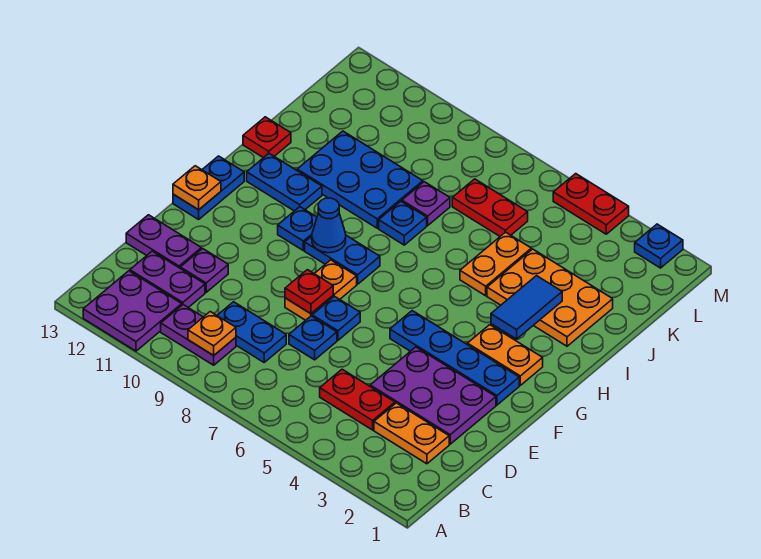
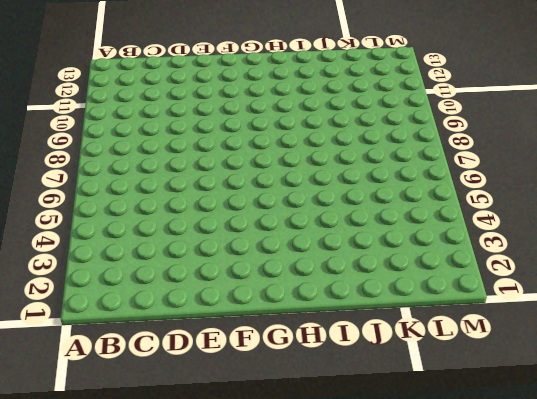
none -> purple 2x2 plate [83,271,182,351]
none -> purple 1x2 plate [161,305,236,365]
none -> orange 1x2 plate [374,403,449,464]
none -> red 1x2 plate [320,369,395,430]

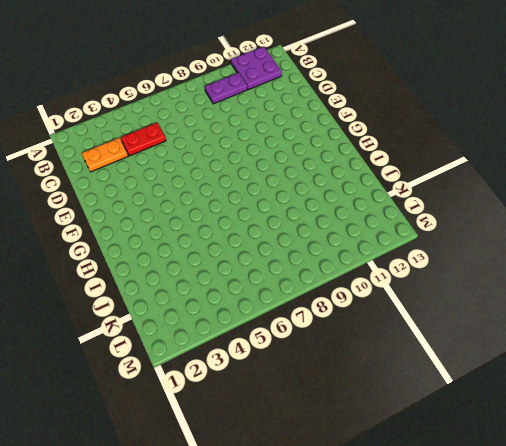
none -> blue 1x2 plate [217,302,286,362]
none -> purple 1x2 plate [130,251,205,308]
none -> purple 2x3 plate [370,347,496,444]
none -> blue 1x1 plate [289,316,337,360]

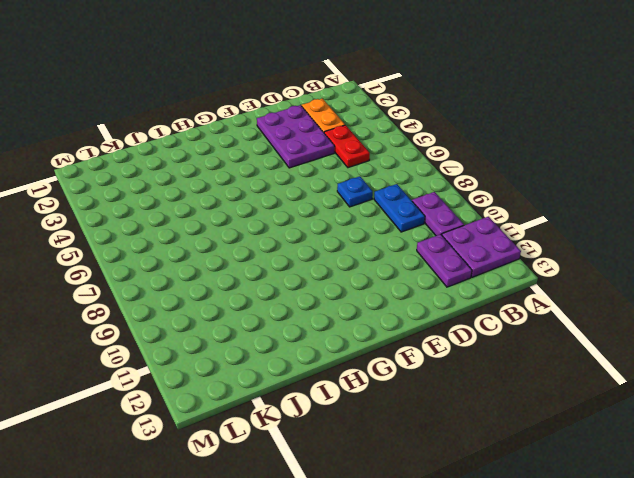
none -> purple 1x1 plate [180,249,228,292]
none -> purple 1x2 plate [126,215,201,268]
none -> blue 1x1 plate [312,296,360,340]
none -> orange 1x2 plate [285,260,357,320]

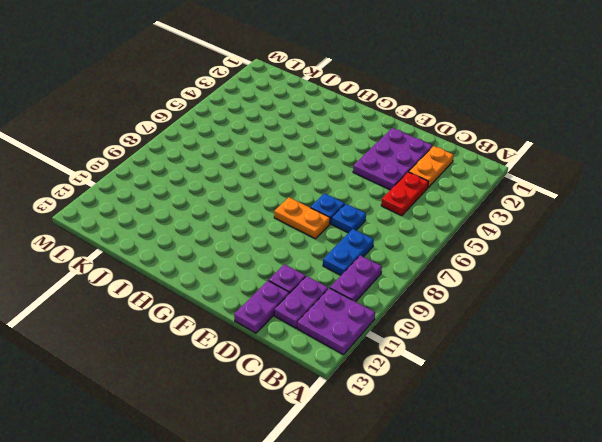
none -> blue 1x4 plate [390,311,519,405]
none -> blue 1x2 plate [173,156,244,219]
none -> orange 1x2 plate [467,325,543,385]
none -> blue 1x2 plate [305,236,380,284]

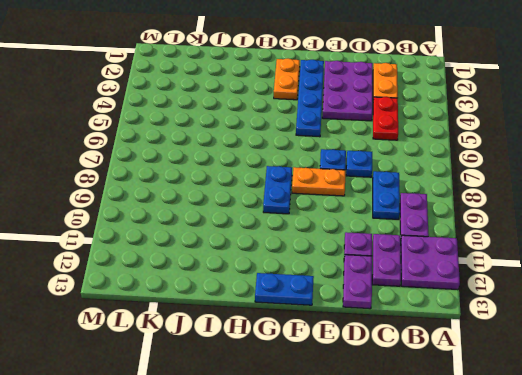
none -> blue 1x1 plate [278,207,317,250]
none -> blue 1x2 plate [247,154,322,211]
none -> orange 2x3 plate [487,249,613,346]
none -> orange 1x2 plate [460,232,531,296]

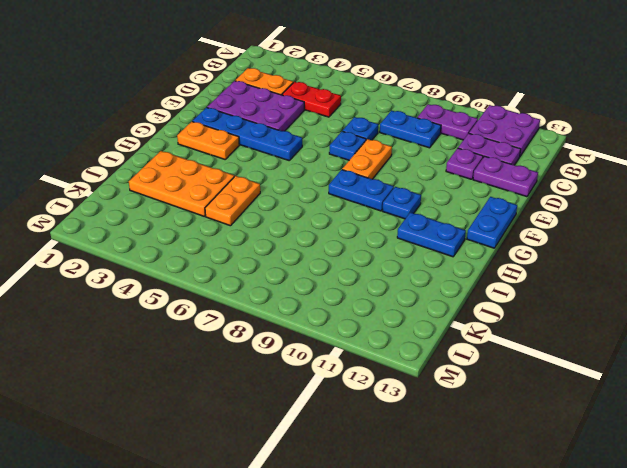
none -> blue 1x1 plate [379,201,427,245]
none -> blue 2x3 plate [297,131,423,228]
none -> red 1x1 plate [243,117,291,158]
none -> purple 1x1 plate [402,182,450,225]

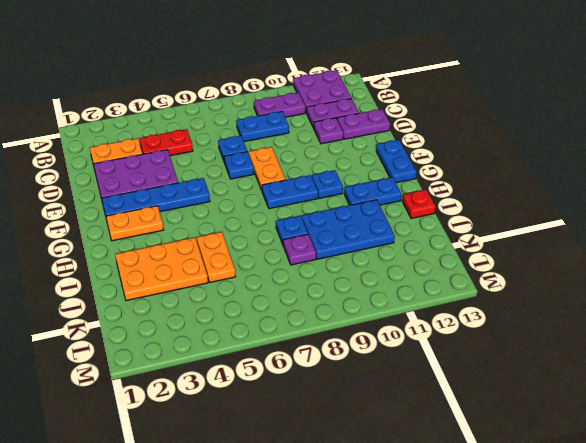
none -> red 1x2 plate [452,179,528,236]
none -> blue 1x1 plate [635,224,683,268]
none -> red 1x2 plate [553,174,629,234]
none -> orange 1x1 plate [188,312,236,355]

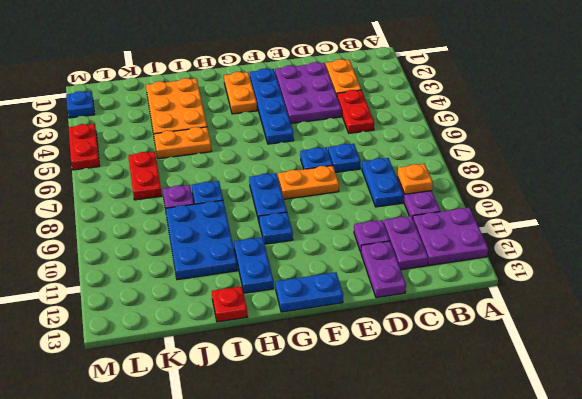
none -> red 1x1 plate [285,270,333,314]
none -> orange 1x1 plate [173,166,221,210]
none -> blue 1x1 cone [312,198,346,253]
none -> blue 1x2 tile [491,276,562,339]

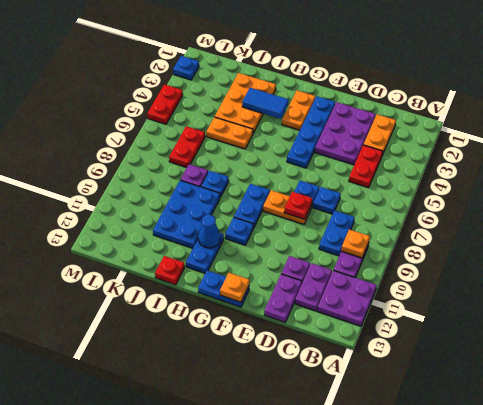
blue 1x1 cone [198,215,220,248] -> blue 1x1 cone moved to [312,198,346,253]

